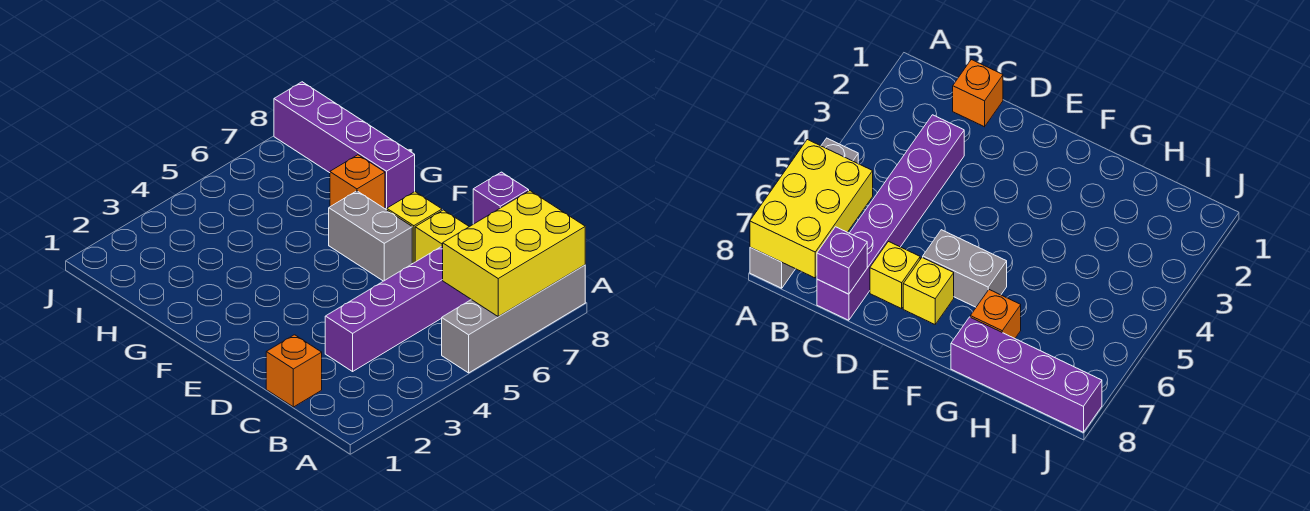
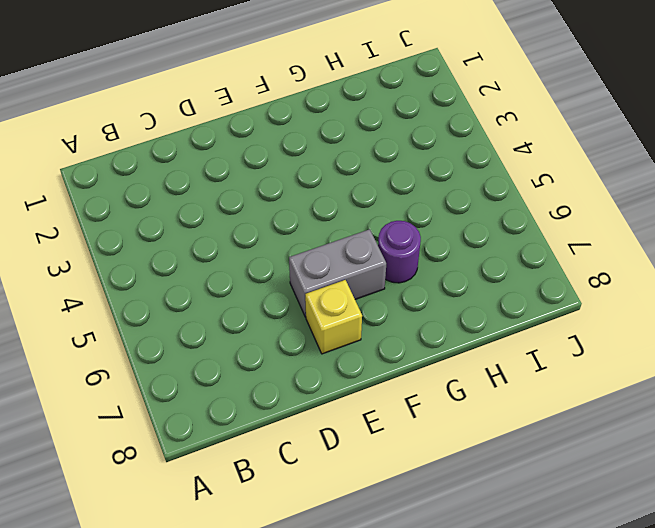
purple 1x1 round brick [378,221,421,283] -> none
none -> grey 1x4 brick [442,265,585,373]
none -> orange 1x1 brick [266,335,322,407]

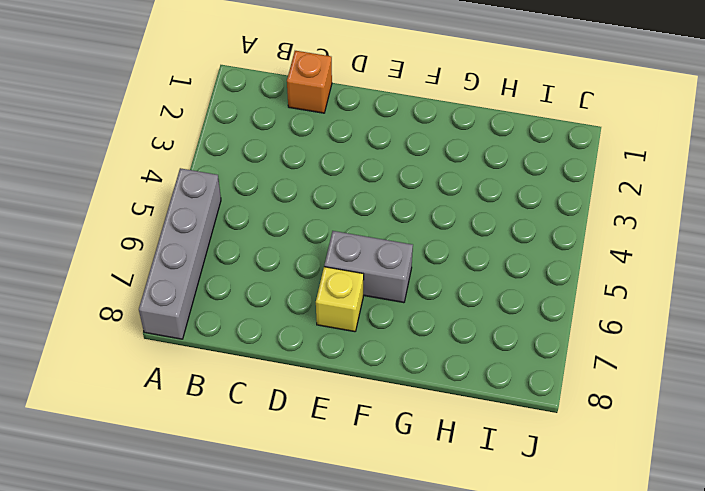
none -> purple 1x6 brick [325,246,471,371]
none -> yellow 1x1 brick [415,210,469,262]

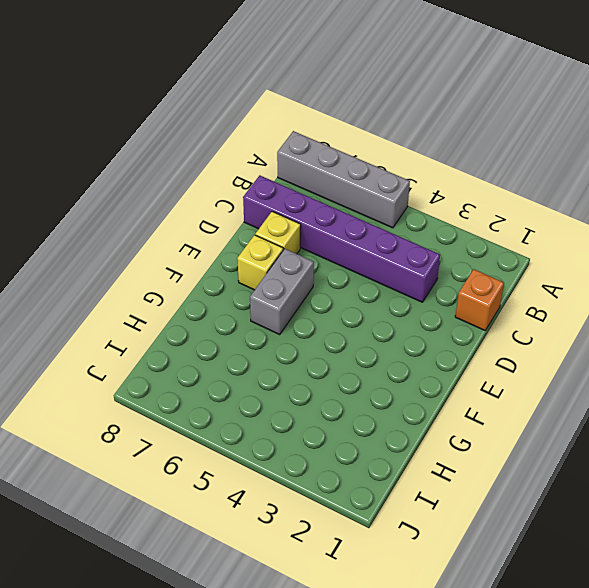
none -> orange 1x1 brick [330,155,385,209]
none -> purple 1x4 brick [274,82,415,209]

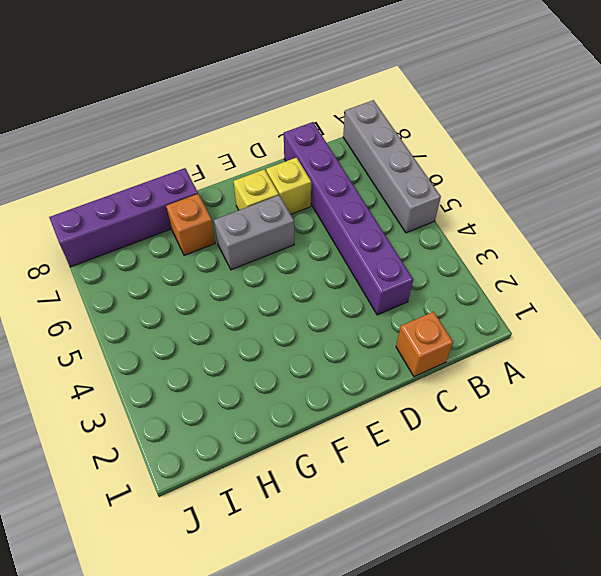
none -> yellow 2x3 brick [442,191,585,316]
none -> purple 1x1 brick [473,172,529,224]

